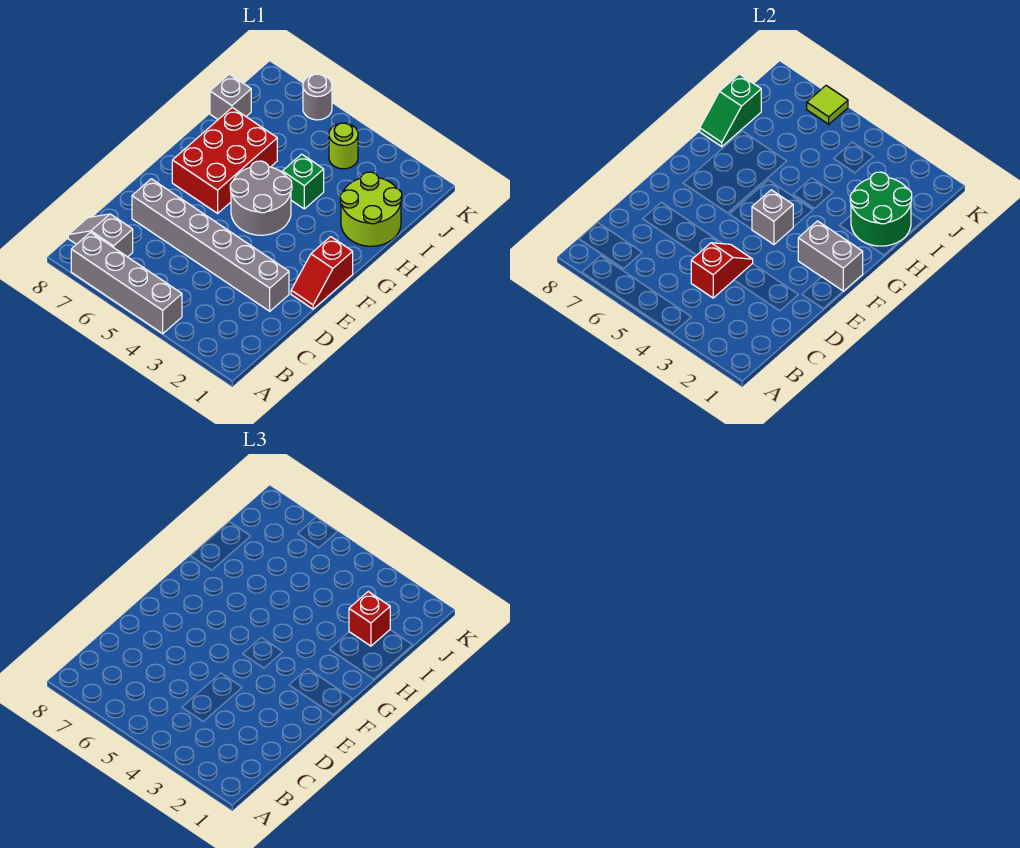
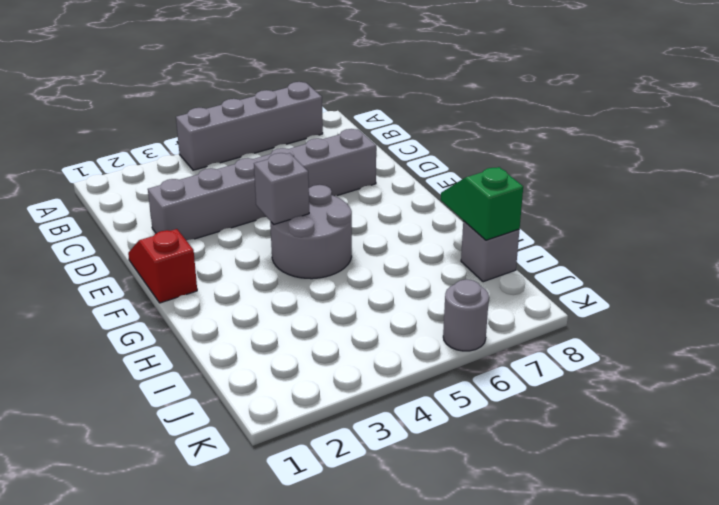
none -> grey 1x2 slope [68,214,133,257]
none -> red 2x3 brick [172,108,277,213]
none -> lime 2x2 round brick [340,172,402,246]

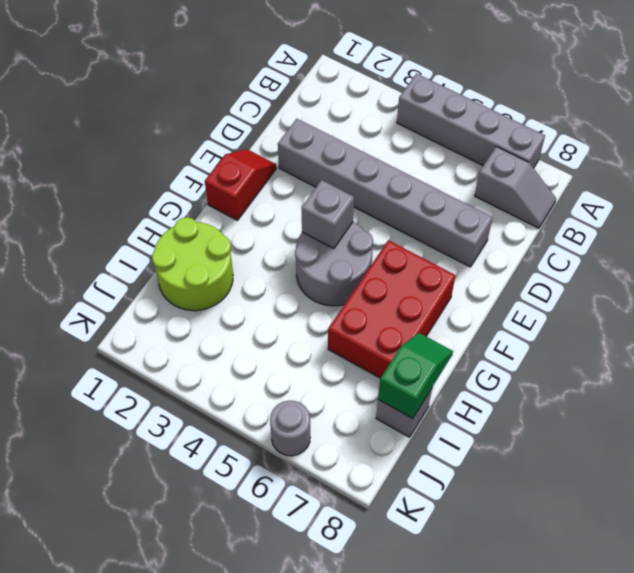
none -> green 1x1 brick [282,154,324,209]
none -> lime 1x1 round brick [329,123,358,169]
none -> red 1x2 slope [691,243,753,298]

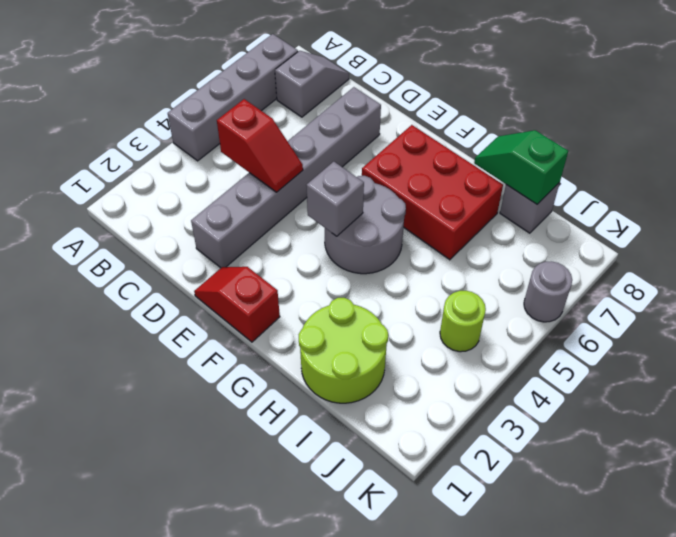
none -> green 1x1 brick [282,154,324,209]
none -> grey 1x2 brick [798,221,863,291]
none -> green 2x2 round brick [850,172,912,246]

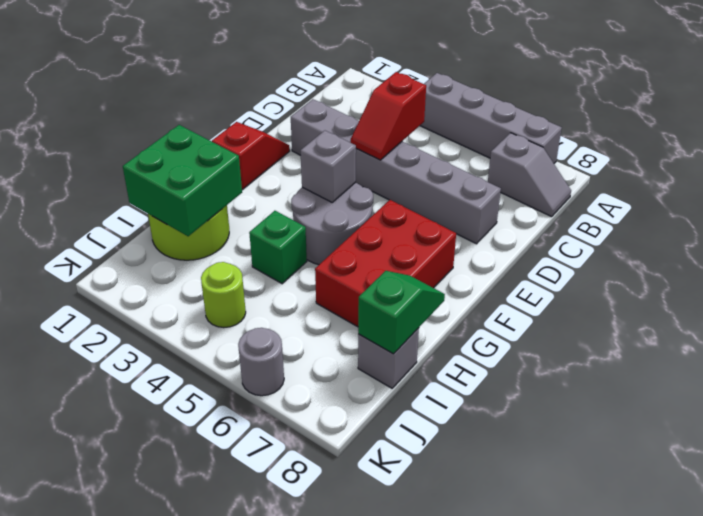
green 2x2 brick [123,125,242,236] -> green 2x2 round brick [850,172,912,246]
none -> grey 1x2 brick [798,221,863,291]
none -> lime 1x1 tile [807,86,848,124]
none -> red 1x1 brick [349,592,390,646]

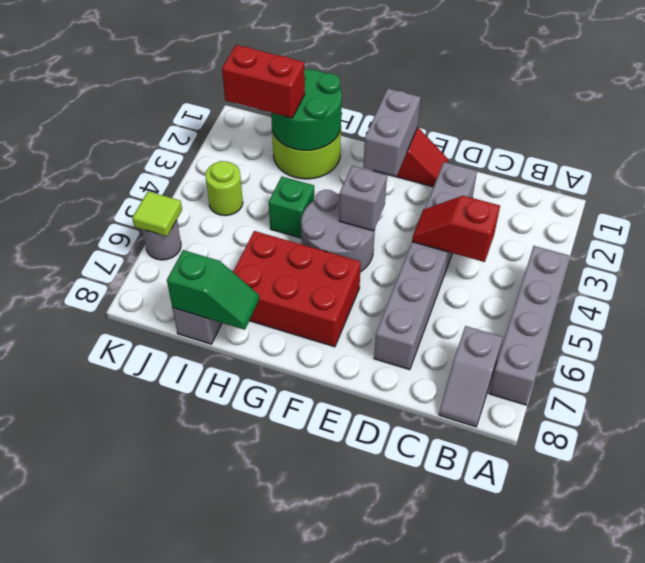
red 1x2 brick [222,45,305,118] -> red 1x1 brick [349,592,390,646]

